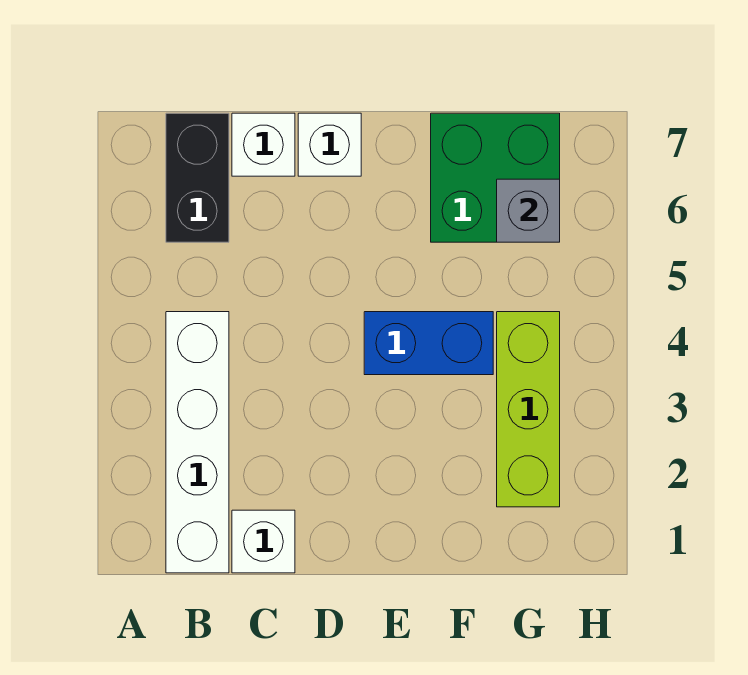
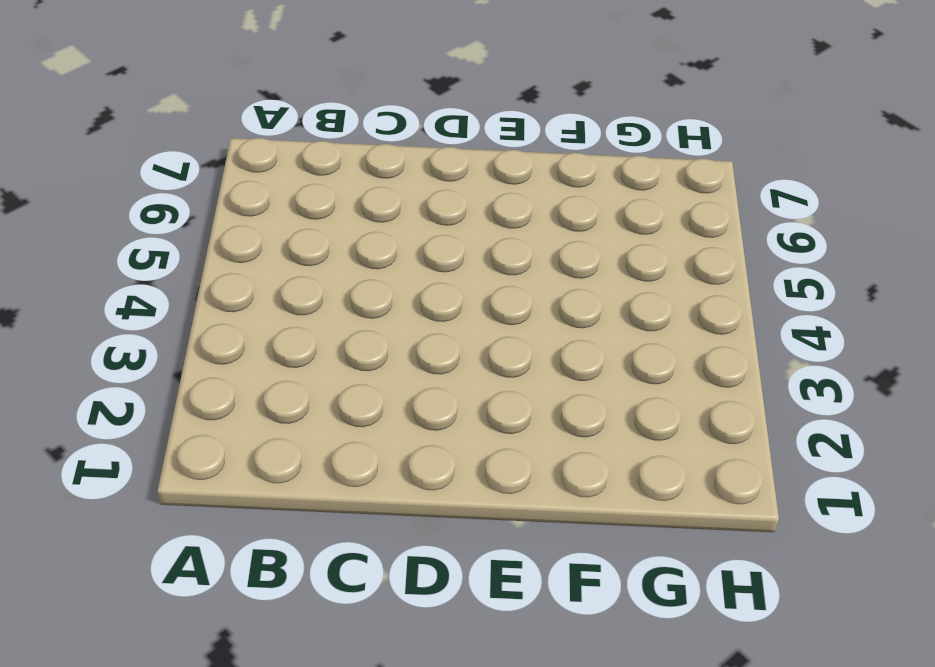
none -> white 1x4 brick [166,312,229,573]
none -> black 1x2 brick [166,113,229,242]

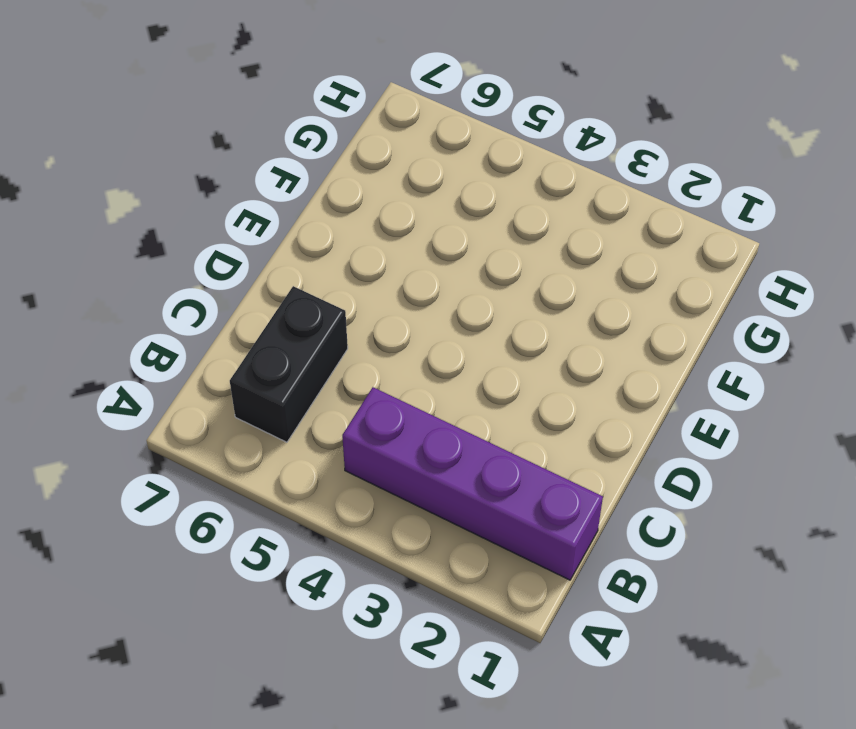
purple 1x4 brick [342,387,603,580] -> white 1x4 brick [166,312,229,573]
black 1x2 brick [230,286,348,442] -> black 1x2 brick turned to [166,113,229,242]
none -> white 1x1 brick [232,510,295,573]
none -> white 1x1 brick [232,113,295,176]

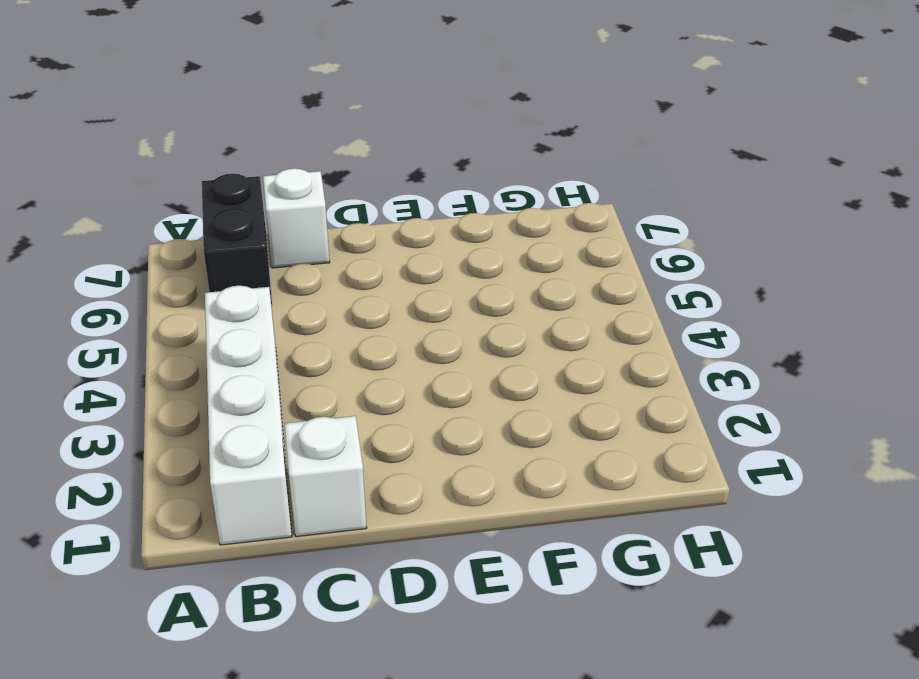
none -> white 1x1 brick [298,113,361,176]
none -> blue 1x2 brick [364,312,493,375]

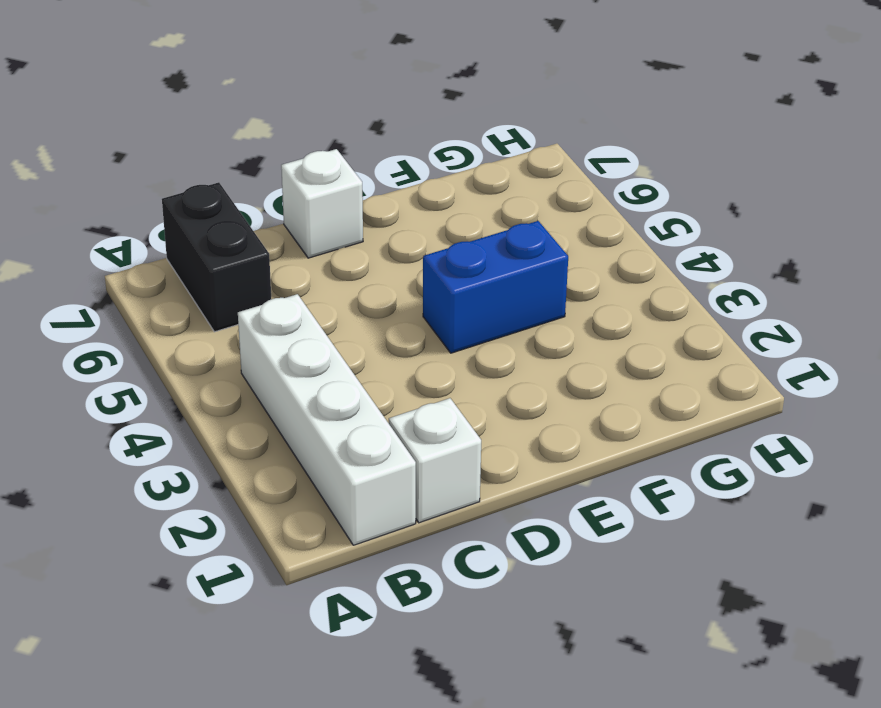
none -> white 1x1 brick [232,113,295,176]
none -> green 2x2 brick [431,113,560,242]

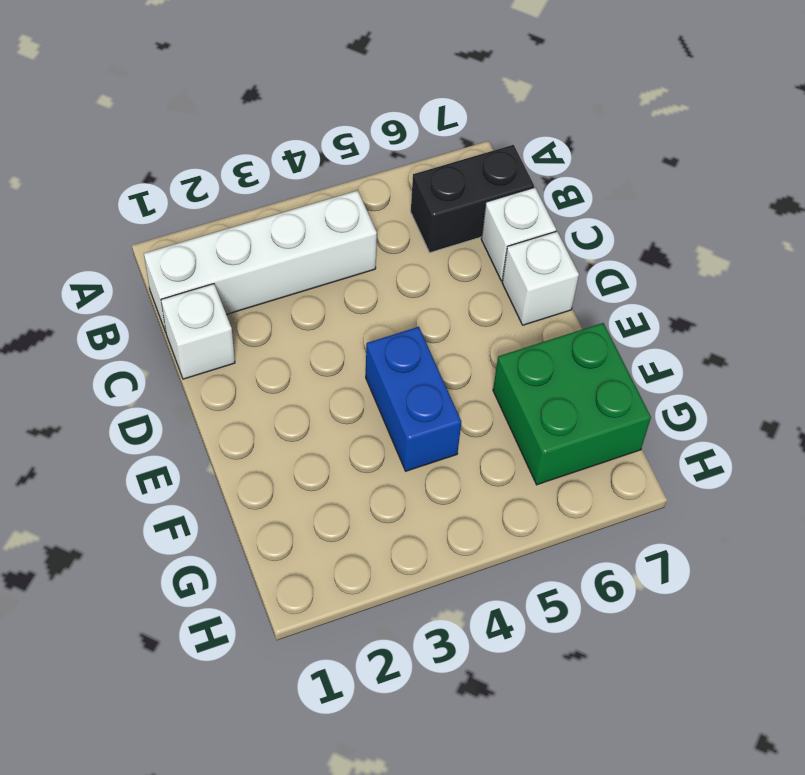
none -> lime 1x3 brick [497,312,560,507]
none -> grey 1x1 brick [497,179,560,242]

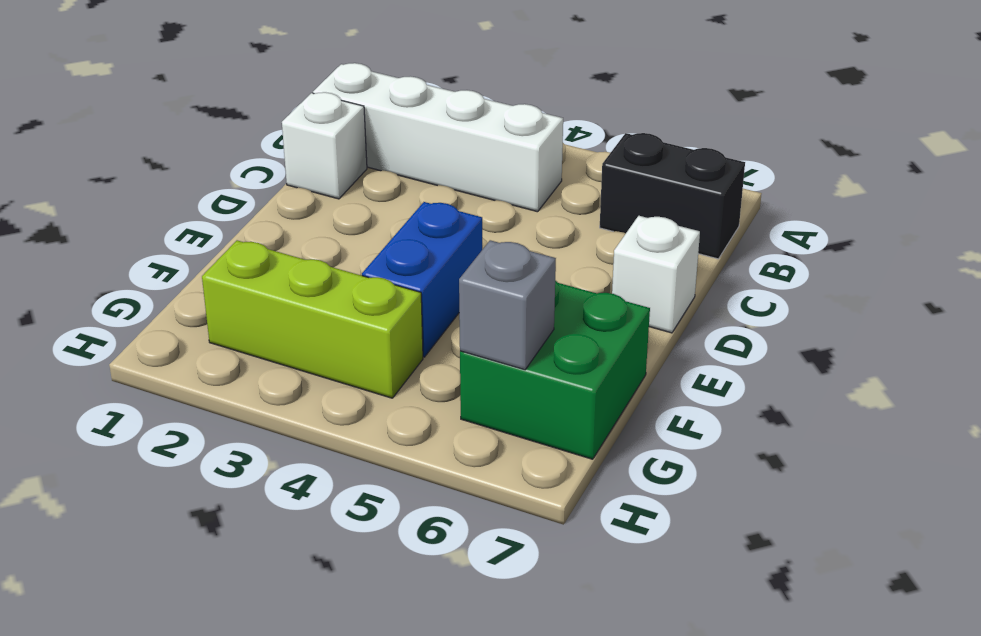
none -> white 1x1 brick [232,113,295,176]

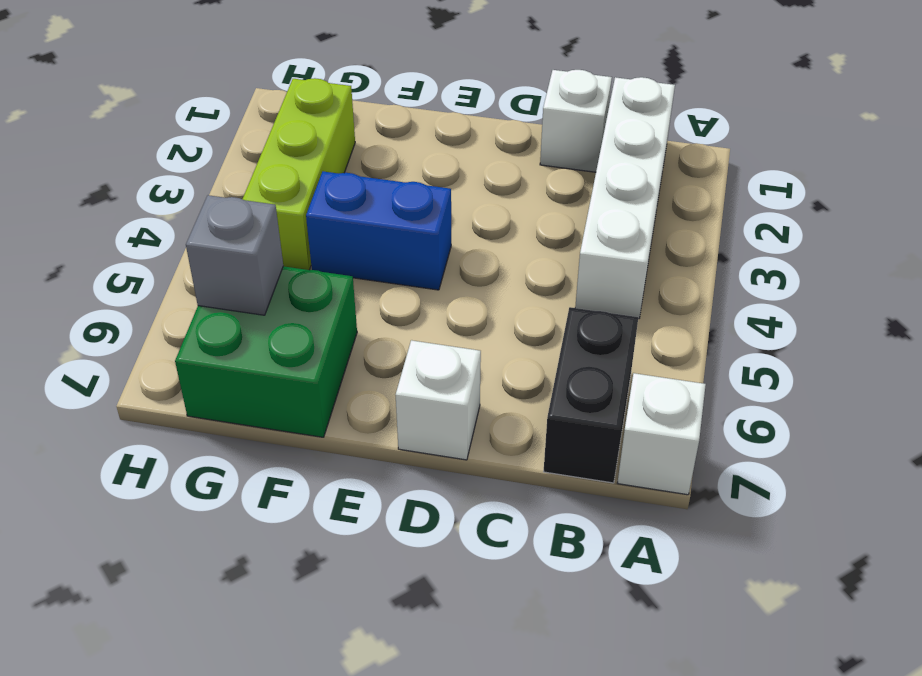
white 1x1 brick [618,373,706,495] -> white 1x1 brick moved to [232,113,295,176]

